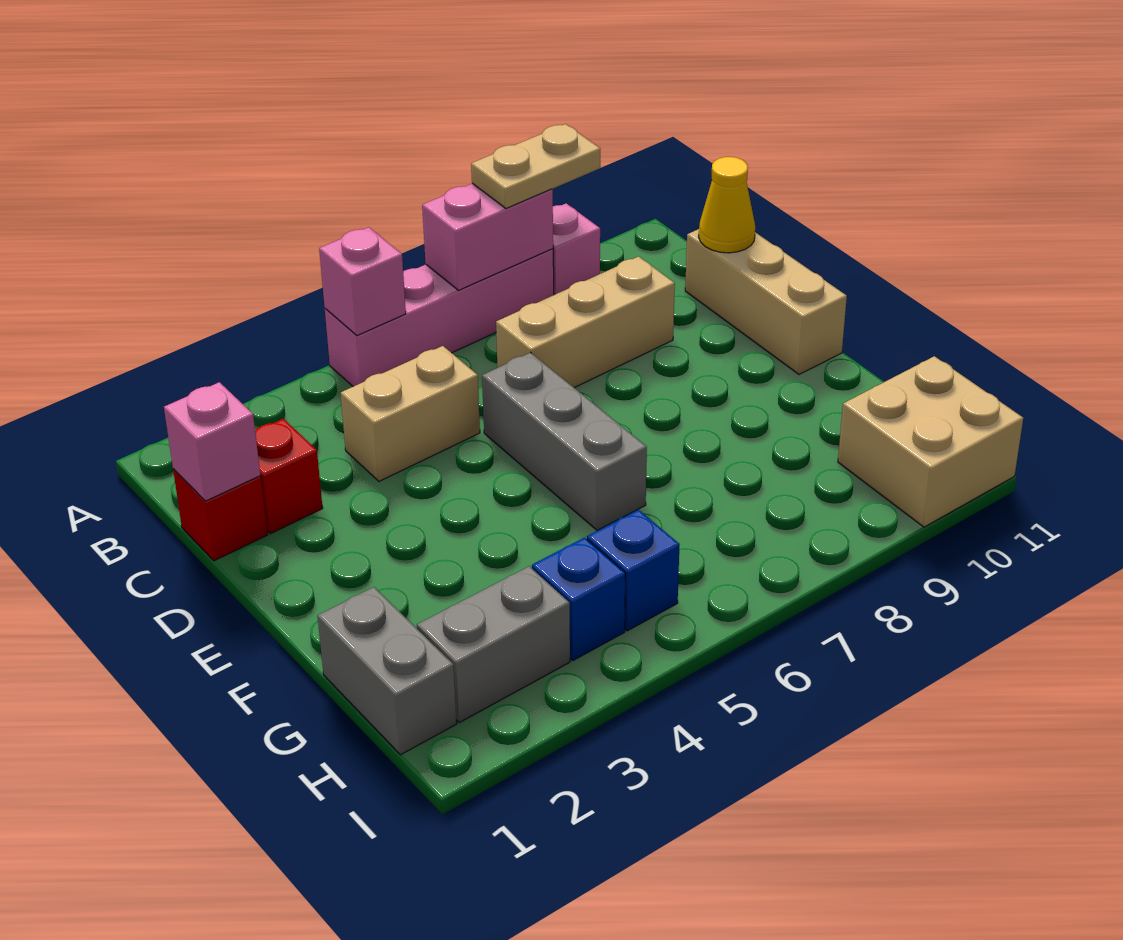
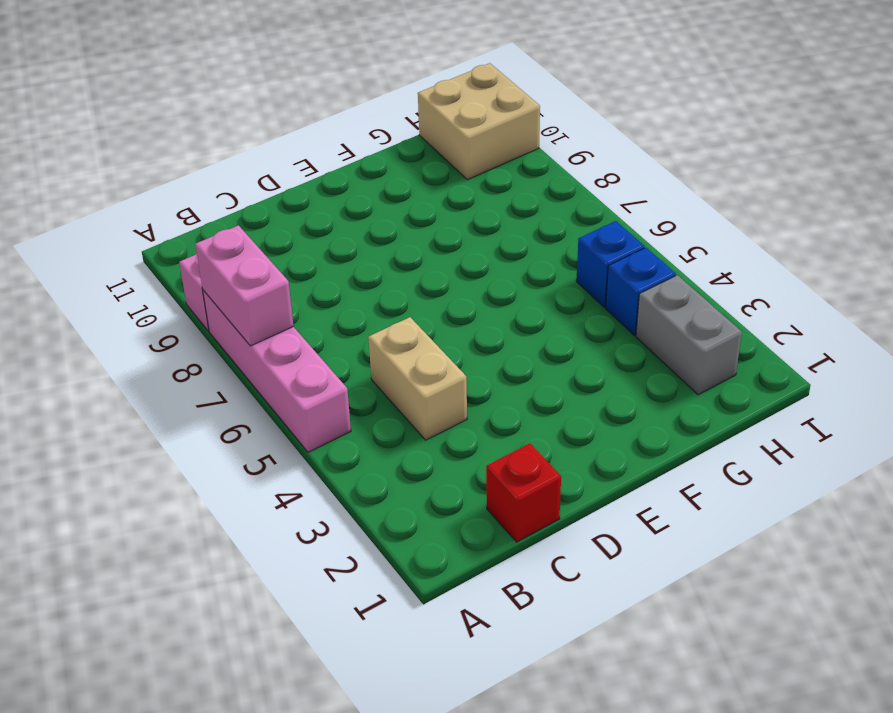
none -> red 1x1 brick [255,419,323,534]
none -> tan 1x3 brick [496,257,675,388]
none -> tan 1x3 brick [685,229,847,374]

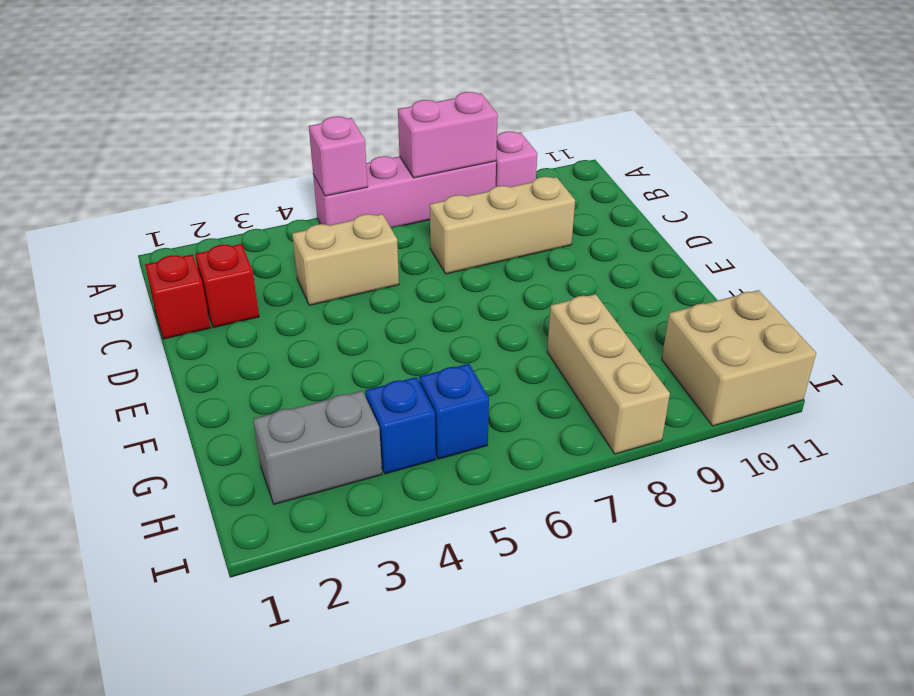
tan 1x3 brick [547,294,670,454] -> tan 1x3 brick moved to [685,229,847,374]
none -> grey 1x3 brick [482,353,647,531]
none -> grey 1x2 brick [318,587,457,755]
none -> pink 1x1 brick [164,382,260,501]

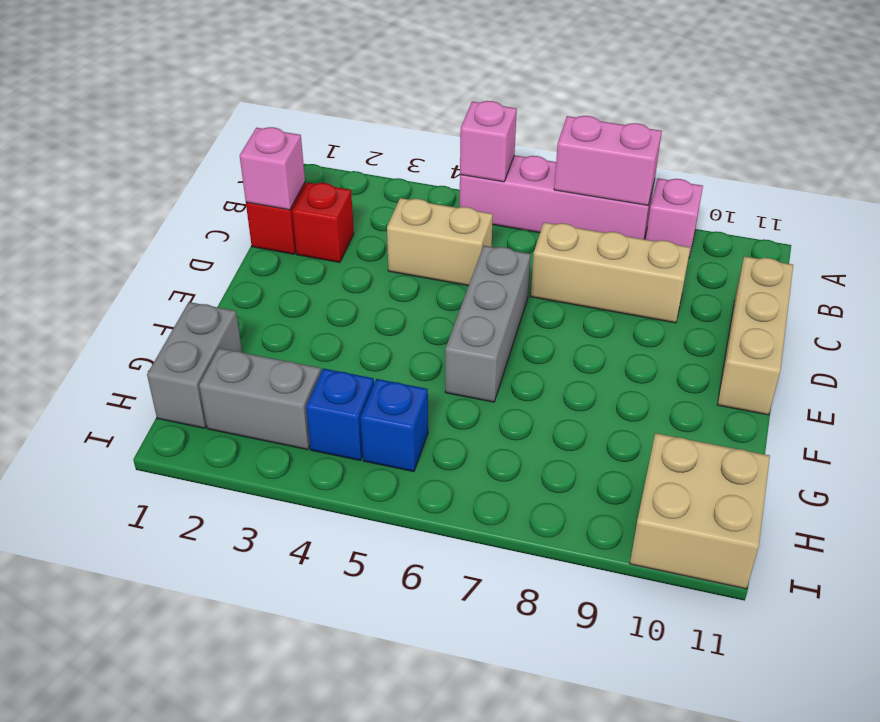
none -> yellow 1x1 cone [699,157,755,253]
none -> tan 1x2 plate [471,124,600,208]

